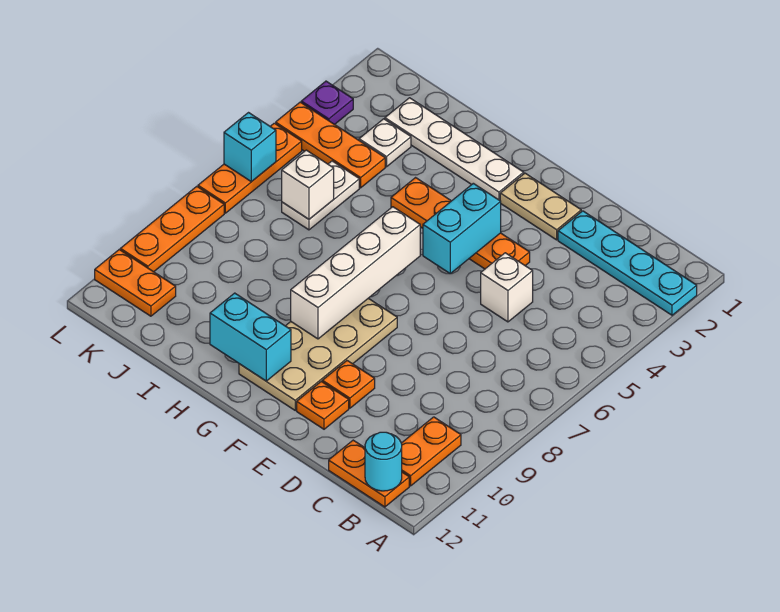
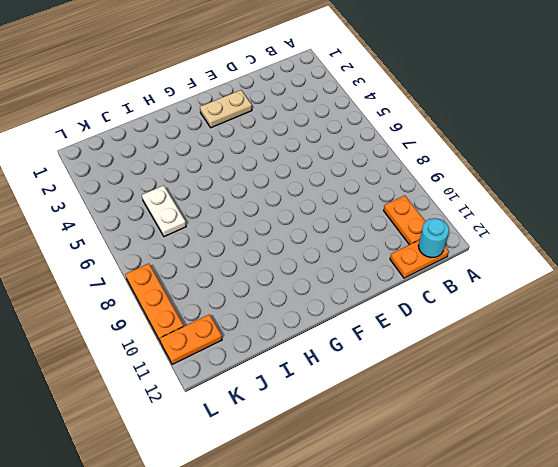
none -> cyan 1x4 plate [558,211,697,315]
none -> white 1x1 brick [481,253,533,322]
none -> orange 1x4 plate [391,178,530,269]

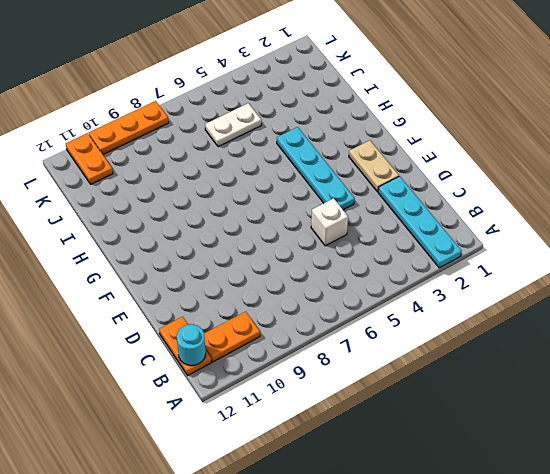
cyan 1x4 plate [277,127,355,210] -> orange 1x4 plate [391,178,530,269]
none -> orange 1x1 plate [322,361,375,408]
none -> orange 1x1 plate [297,381,349,429]
none -> tan 2x4 plate [239,298,397,410]

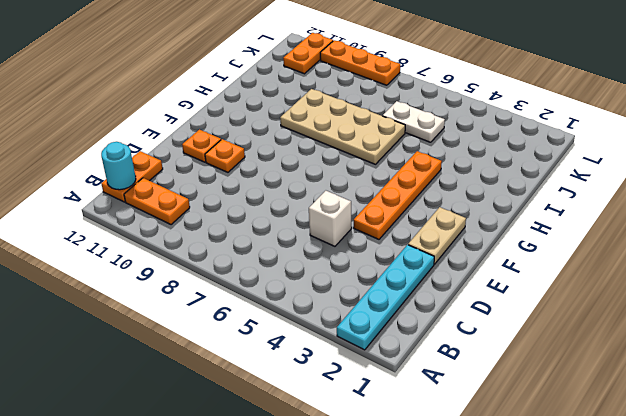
tan 2x4 plate [280,89,405,164] -> tan 2x4 plate moved to [239,298,397,410]
none -> white 1x4 plate [385,98,524,200]
none -> white 1x1 plate [359,119,411,167]
none -> orange 1x3 plate [276,102,385,188]

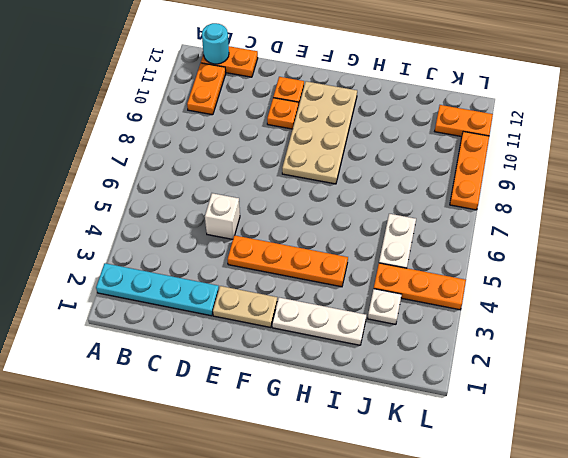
white 1x3 plate [272,298,366,345] -> white 1x4 plate [385,98,524,200]
none -> purple 1x1 plate [301,81,353,124]
none -> orange 1x3 plate [198,123,302,213]
none -> cyan 1x2 brick [423,183,501,274]

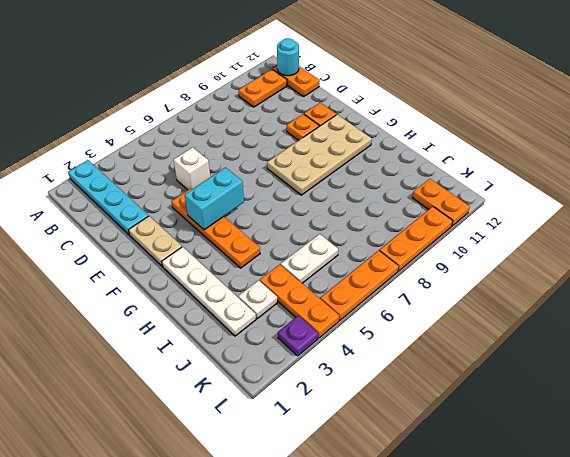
none -> white 1x4 brick [291,207,420,339]
none -> cyan 1x2 brick [210,293,291,381]
none -> white 1x1 brick [282,150,334,219]

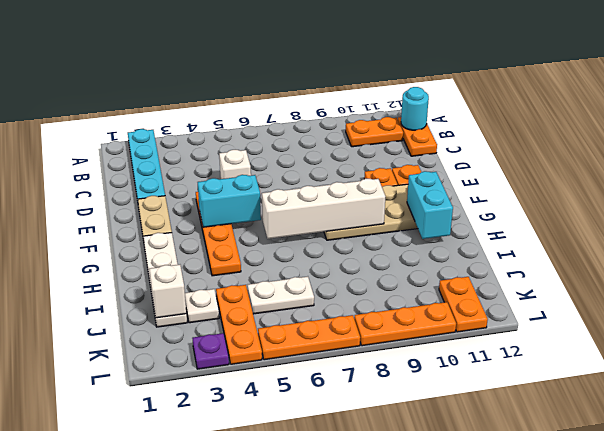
white 1x1 brick [149,265,186,318] -> white 1x1 brick moved to [282,150,334,219]
none -> cyan 1x1 brick [224,113,276,182]

